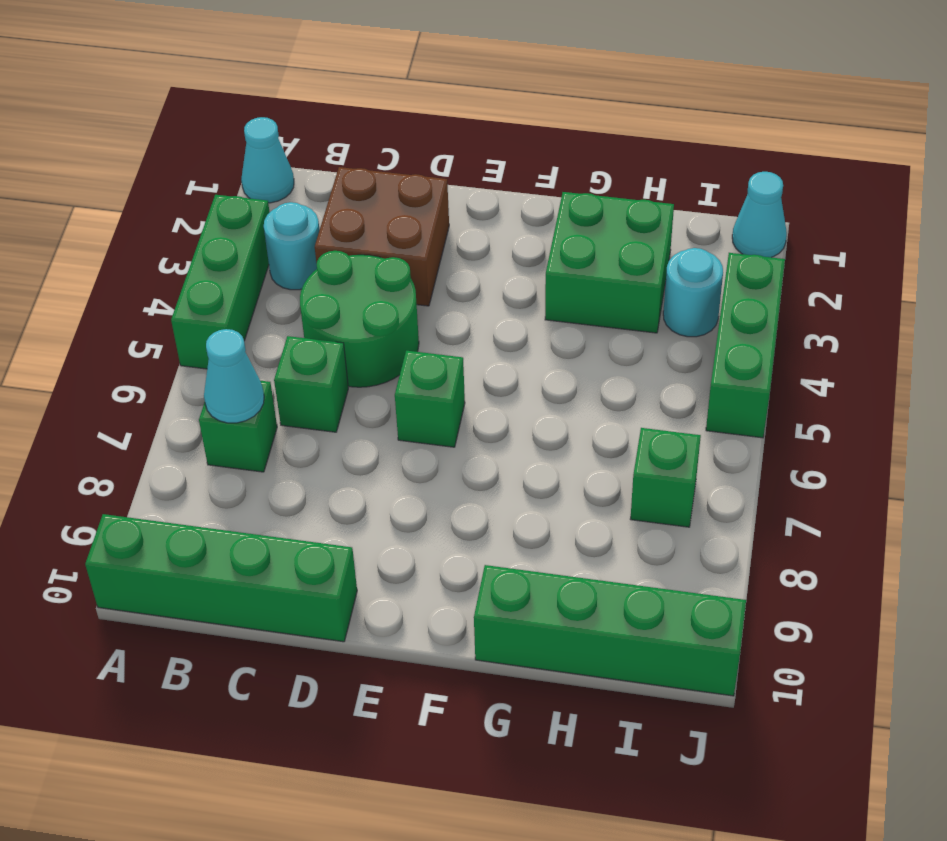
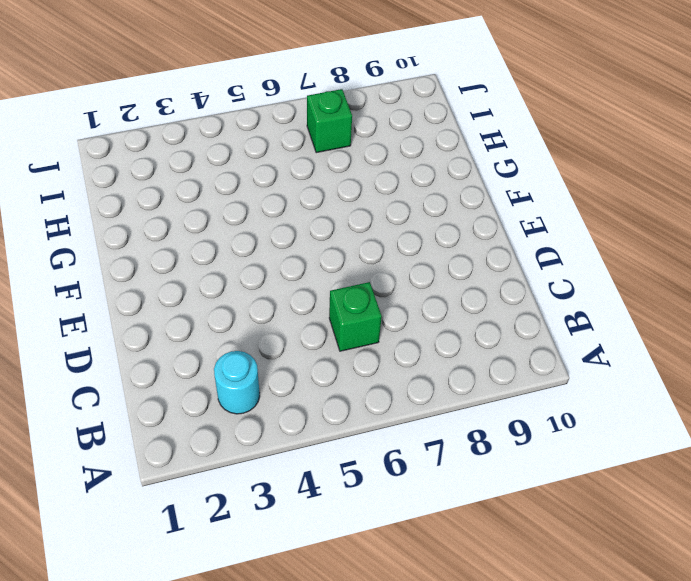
none -> cyan 1x1 cone [241,117,294,203]
none -> green 1x3 brick [171,195,270,369]
none -> green 1x4 brick [85,514,357,642]

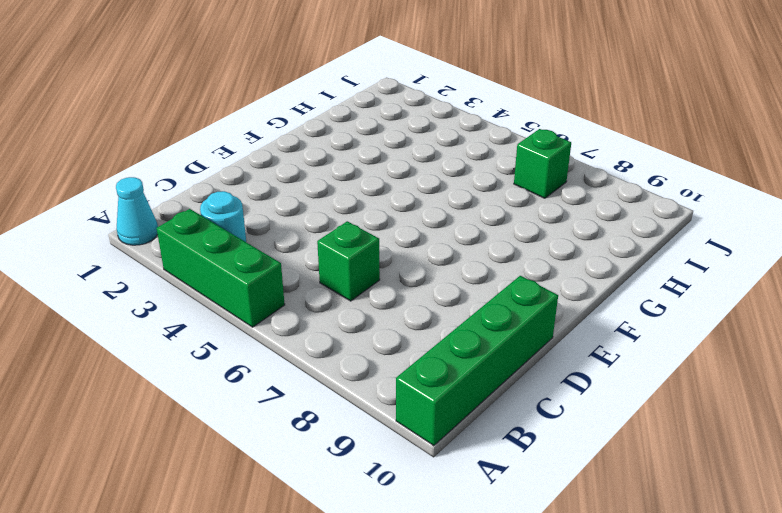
none -> green 1x1 brick [199,381,277,472]
none -> brown 2x2 brick [315,167,449,306]
none -> green 2x2 round brick [300,251,419,387]

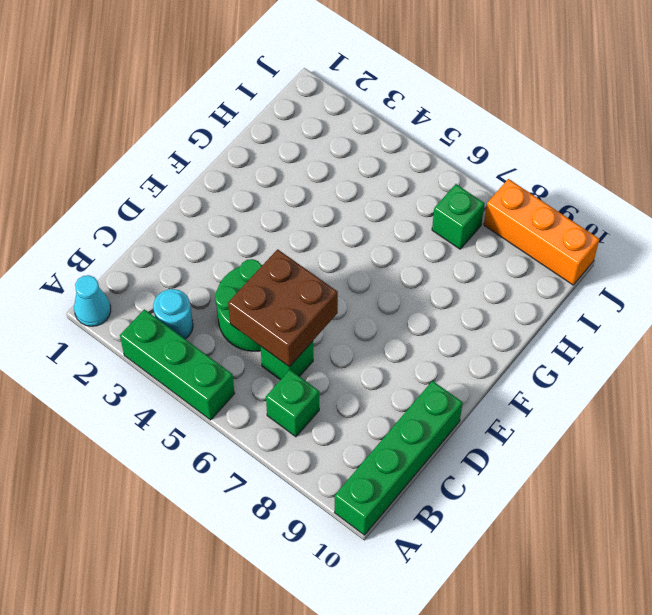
brown 2x2 brick [228,249,338,367] -> brown 2x2 brick moved to [315,167,449,306]
orange 1x3 brick [484,179,599,285] -> green 1x4 brick [474,565,746,696]
none -> green 1x1 brick [395,351,465,447]
none -> green 2x2 brick [545,192,674,333]
none -> cyan 1x1 round brick [663,248,723,337]

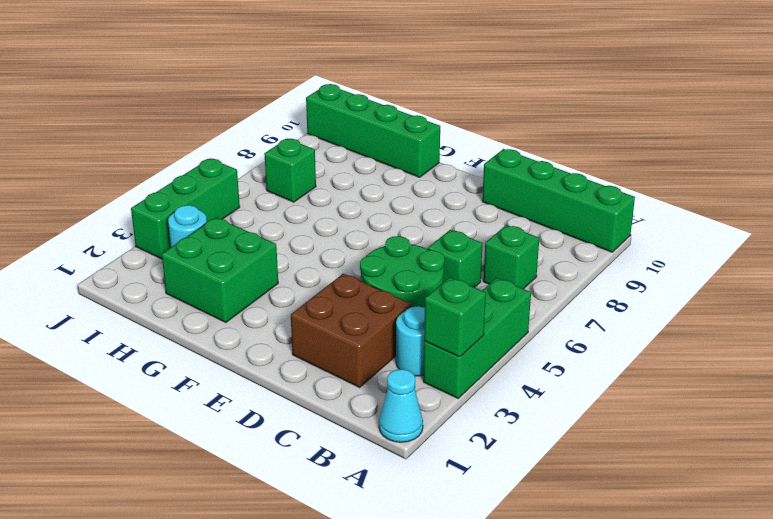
green 1x1 brick [424,277,486,357] -> green 1x1 brick moved to [395,351,465,447]
none -> cyan 1x1 cone [732,172,787,257]
none -> cyan 1x1 cone [204,329,264,423]

